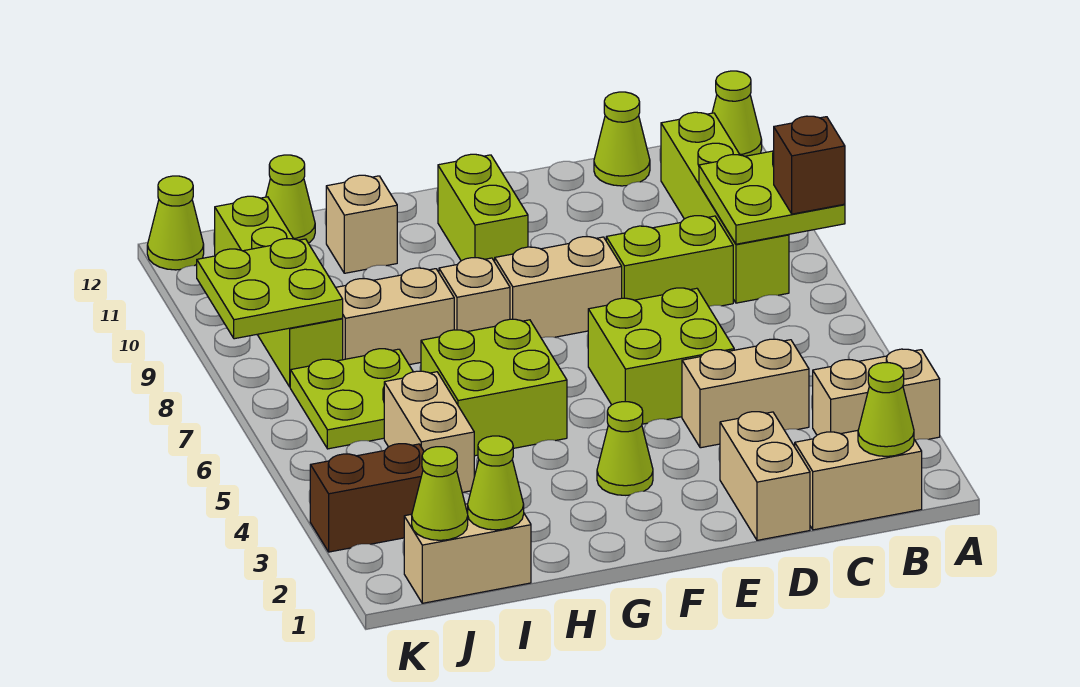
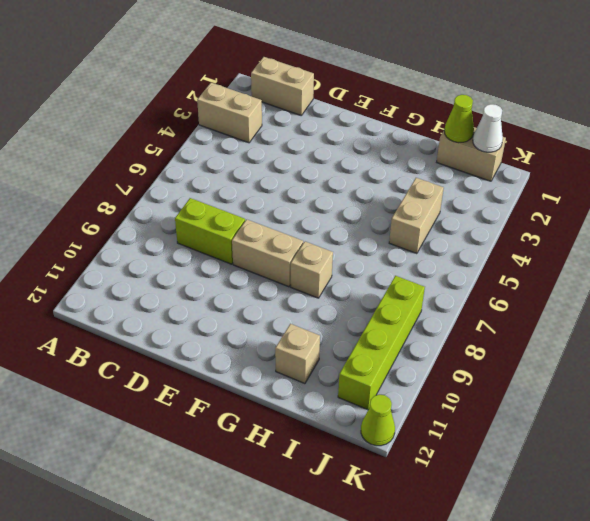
white 1x1 cone [473,104,503,152] -> lime 1x1 cone [412,447,468,540]
none -> lime 1x1 cone [712,71,762,156]
none -> lime 1x4 brick [661,112,789,303]
none -> tan 1x2 brick [682,339,809,448]

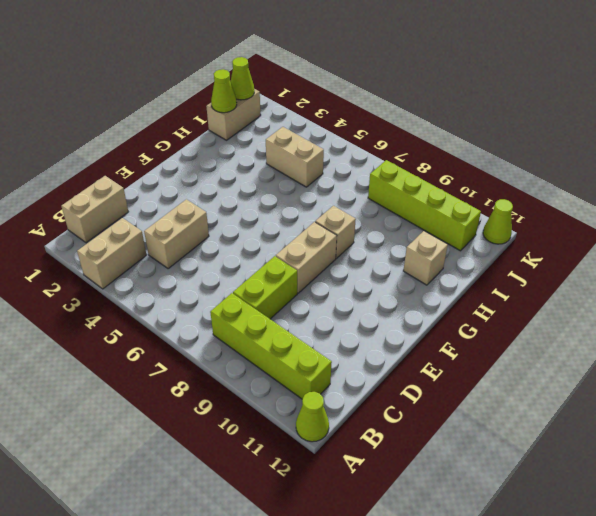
none -> lime 1x1 cone [594,92,650,186]
none -> tan 1x2 brick [720,412,810,540]
none -> lime 2x2 brick [588,288,734,424]

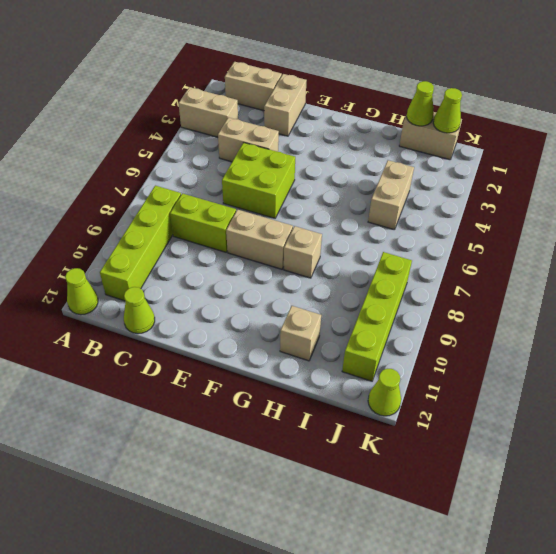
none -> lime 1x1 cone [597,402,653,495]
none -> lime 1x2 brick [438,154,528,262]
none -> lime 2x2 brick [421,319,567,456]

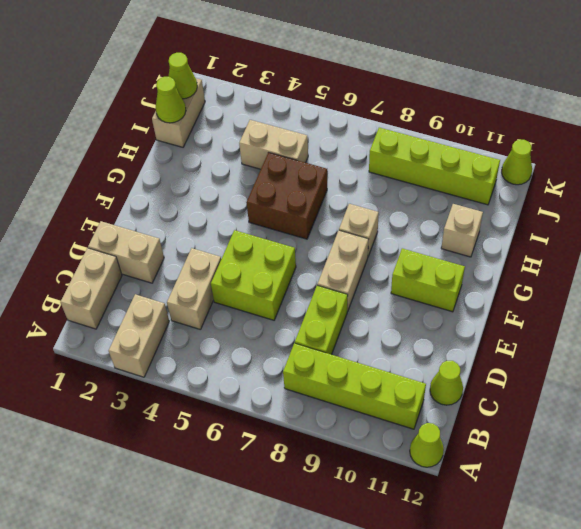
brown 2x2 brick [246,153,327,239] -> lime 2x2 brick [421,319,567,456]
none -> lime 1x1 cone [597,402,653,495]
none -> tan 1x2 brick [336,268,454,365]
none -> lime 2x2 plate [290,349,413,449]

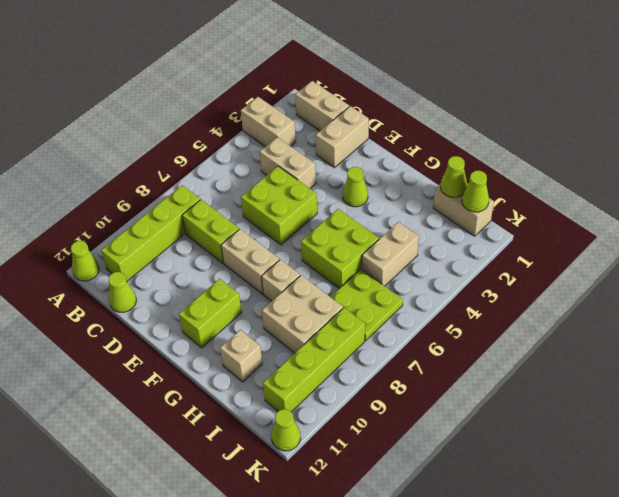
tan 2x2 brick [262,275,343,353] -> tan 1x2 brick [336,268,454,365]
none -> lime 1x1 cone [266,155,315,243]
none -> brown 1x2 brick [310,444,424,552]
none -> lime 2x2 plate [699,151,845,244]

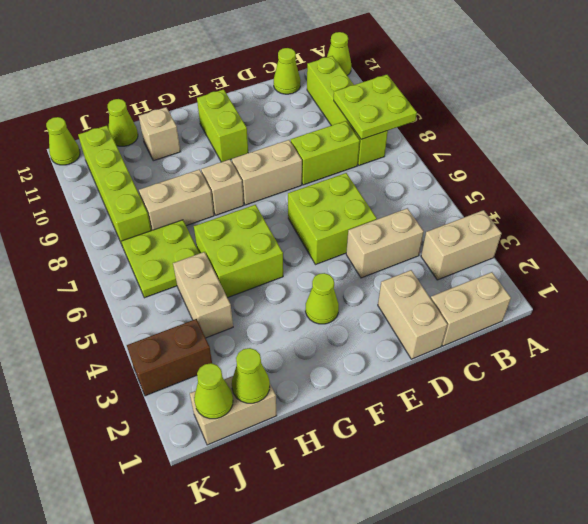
none -> lime 1x1 cone [858,363,914,456]
none -> lime 2x2 plate [197,239,343,339]
none -> brown 1x1 brick [774,116,845,214]

